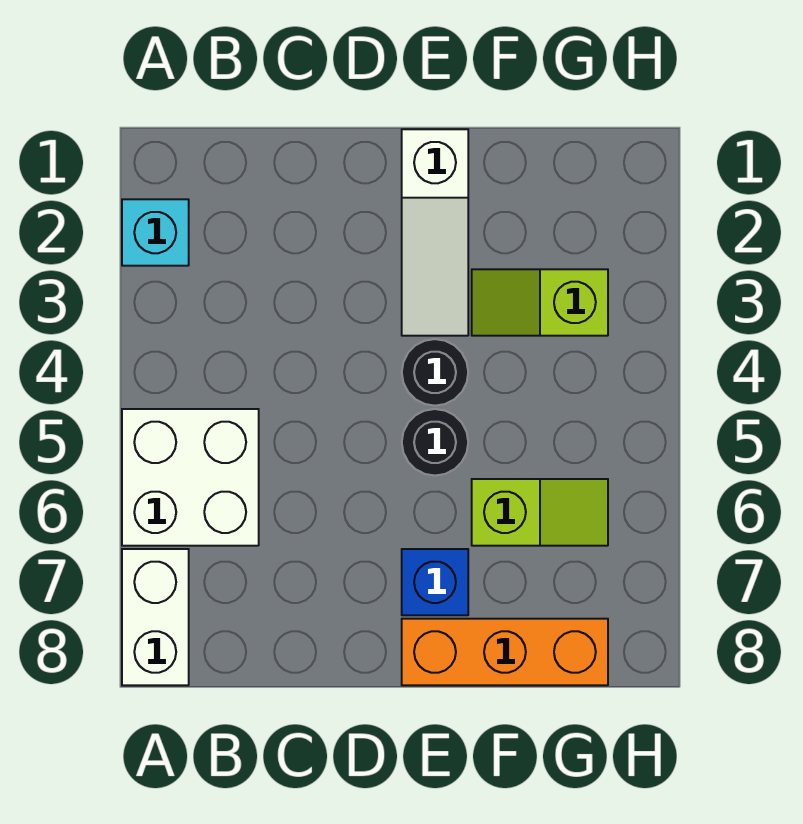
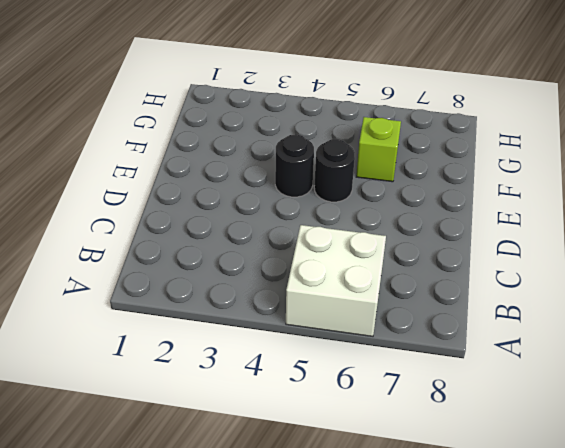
none -> cyan 1x1 brick [122,199,189,266]
none -> white 1x2 brick [122,549,189,685]

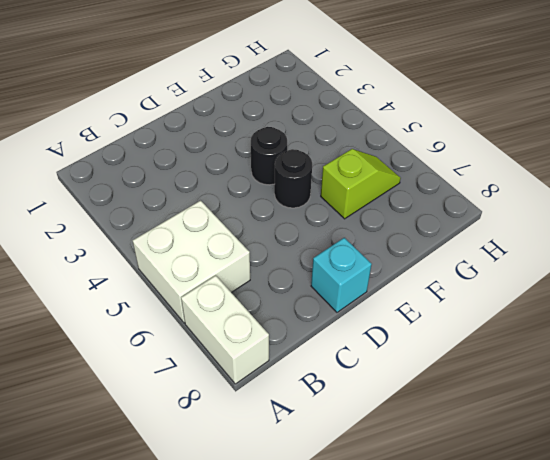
cyan 1x1 brick [311,238,372,312] -> cyan 1x1 brick moved to [122,199,189,266]
none -> white 1x3 slope [402,129,468,336]
none -> blue 1x1 brick [402,549,468,615]

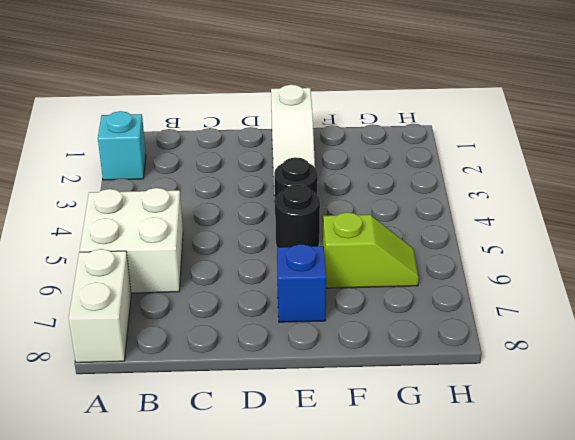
none -> orange 1x3 brick [402,619,608,685]
none -> lime 1x2 slope [472,269,608,336]

